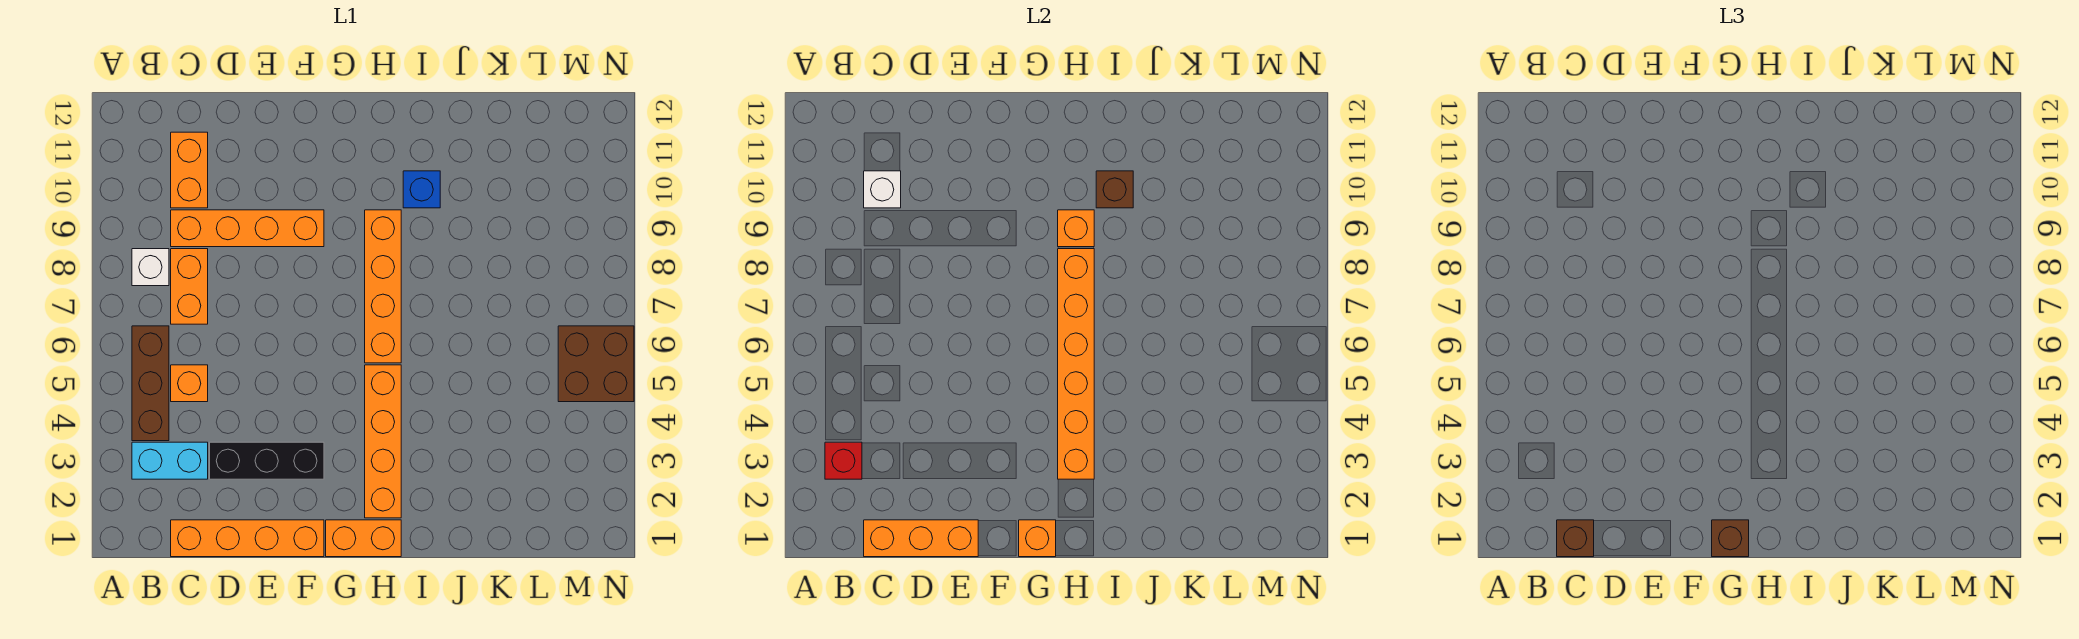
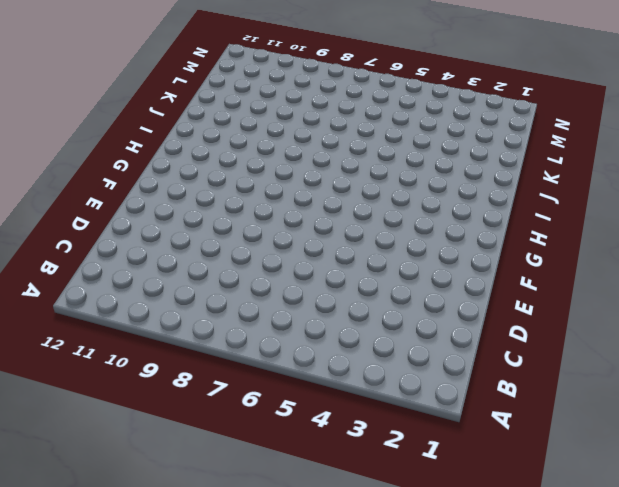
none -> cyan 1x2 brick [132,442,208,479]
none -> brown 1x3 brick [132,326,169,441]
none -> white 1x1 brick [132,249,169,286]

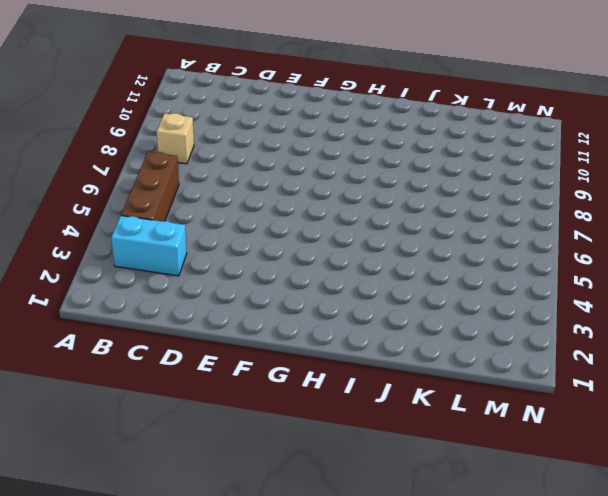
tan 1x1 brick [157,113,194,164] -> white 1x1 brick [132,249,169,286]
none -> orange 1x4 brick [171,520,324,557]
none -> orange 1x1 brick [171,365,208,402]
none -> orange 1x2 brick [171,249,208,324]

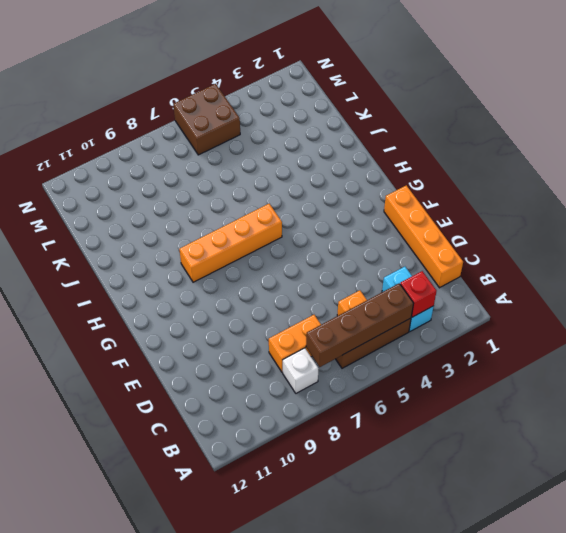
brown 1x4 brick [306,283,414,367] -> none
none -> orange 1x4 brick [171,210,324,247]
none -> orange 1x2 brick [171,132,208,208]
none -> black 1x3 brick [210,442,324,479]

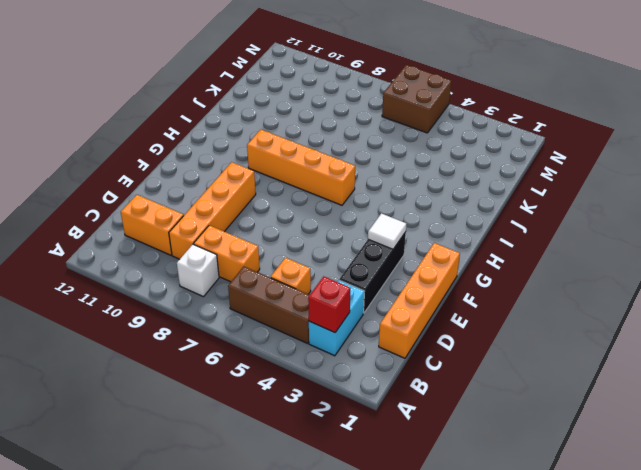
white 1x1 tile [368,213,406,249] -> none
none -> orange 1x2 brick [326,520,401,557]
none -> orange 1x4 brick [365,365,401,518]
none -> blue 1x1 brick [403,171,440,208]

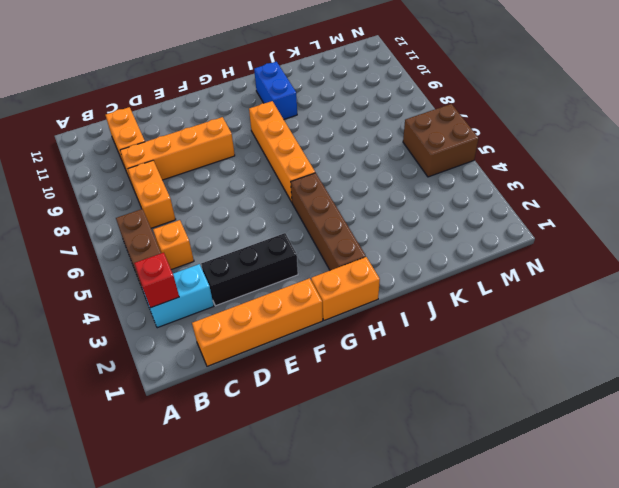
brown 1x4 brick [291,173,366,270] -> orange 1x4 brick [365,365,401,518]
blue 1x2 brick [254,62,297,119] -> blue 1x1 brick [403,171,440,208]
none -> white 1x1 brick [132,249,169,286]
none -> orange 1x3 brick [864,520,978,557]
none -> white 1x1 brick [864,171,901,208]

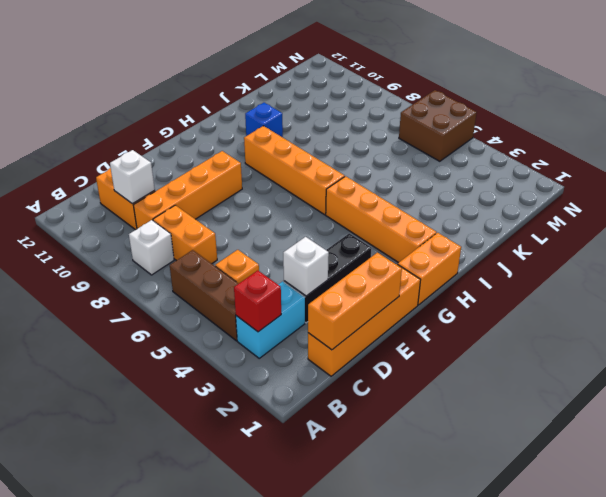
white 1x1 brick [283,237,329,296] -> none
none -> orange 1x1 brick [1019,520,1056,557]
none -> orange 1x6 brick [1058,249,1094,479]
none -> orange 1x1 brick [1058,210,1094,247]

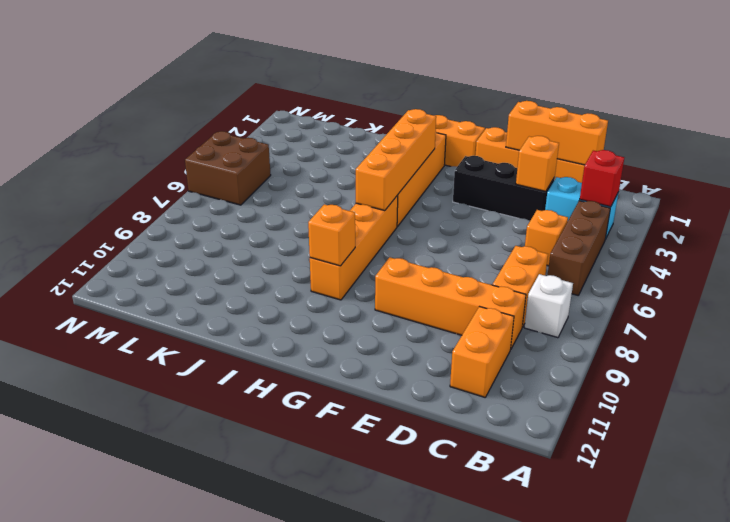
orange 1x1 brick [516,136,559,191] -> orange 1x1 brick moved to [1019,520,1056,557]
orange 1x4 brick [356,109,436,211] -> orange 1x6 brick [1058,249,1094,479]
none -> blue 1x1 brick [403,171,440,208]
none -> white 1x1 brick [864,171,901,208]
none -> brown 1x1 brick [1096,171,1133,208]

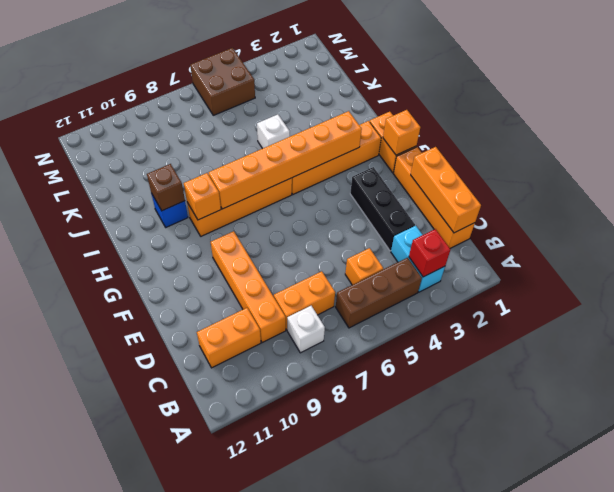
white 1x1 brick [257,114,290,149] -> white 1x1 brick moved to [864,171,901,208]
none -> brown 1x1 brick [1557,520,1594,557]
none -> brown 1x1 brick [1712,520,1749,557]

